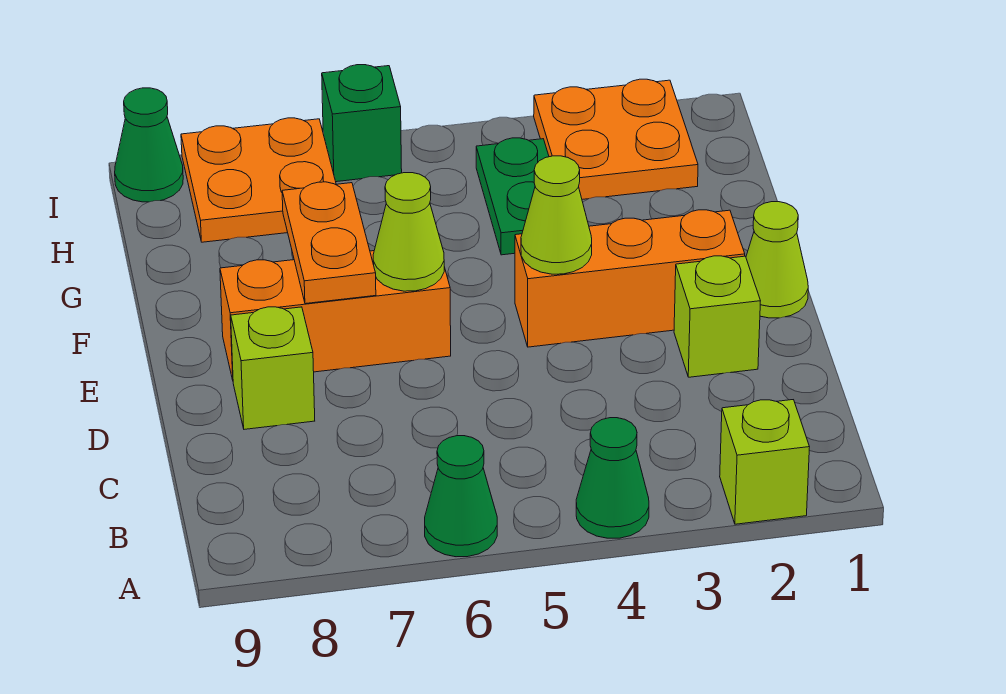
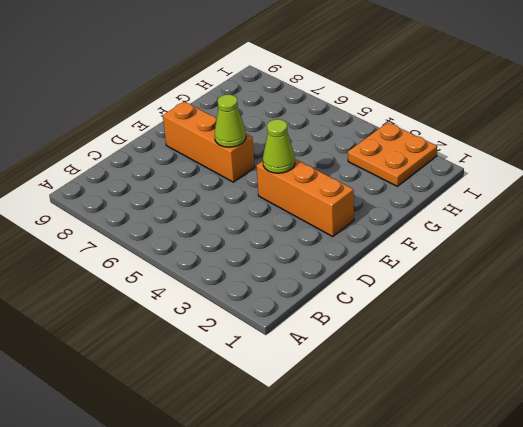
none -> lime 1x1 brick [720,400,809,524]
none -> green 1x1 cone [576,418,649,538]
none -> green 1x1 cone [425,436,497,557]

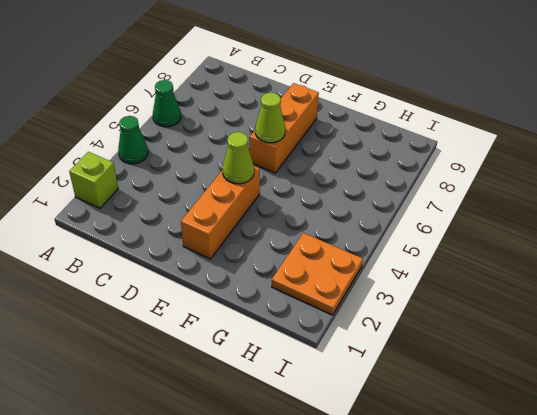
none -> lime 1x1 brick [674,256,760,377]
none -> lime 1x1 brick [231,307,315,429]
none -> lime 1x1 cone [746,202,808,318]

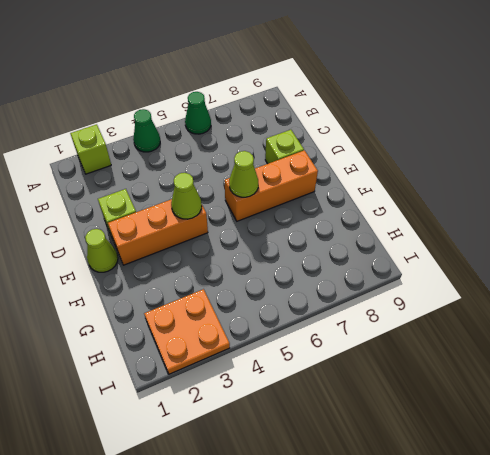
none -> green 1x2 plate [476,138,549,255]
none -> orange 2x2 plate [181,118,336,242]
none -> green 1x1 brick [322,65,402,182]

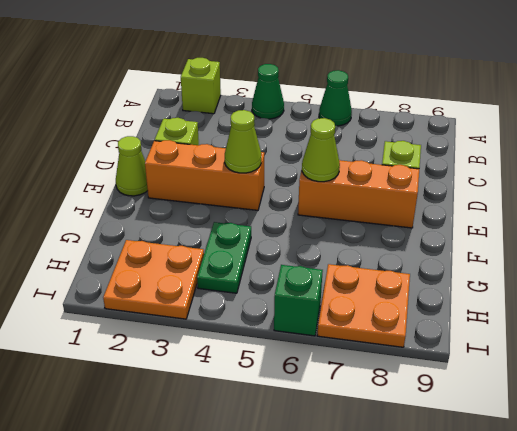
none -> green 1x1 cone [115,88,183,202]
none -> orange 1x2 plate [282,182,376,304]

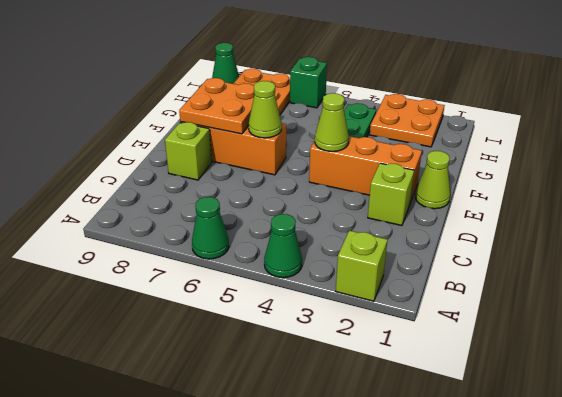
orange 2x2 plate [179,78,254,134] -> orange 1x2 plate [282,182,376,304]

